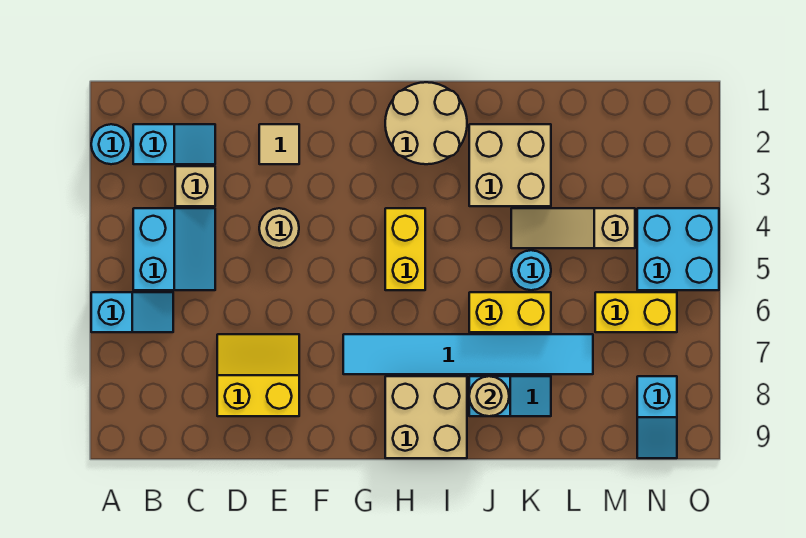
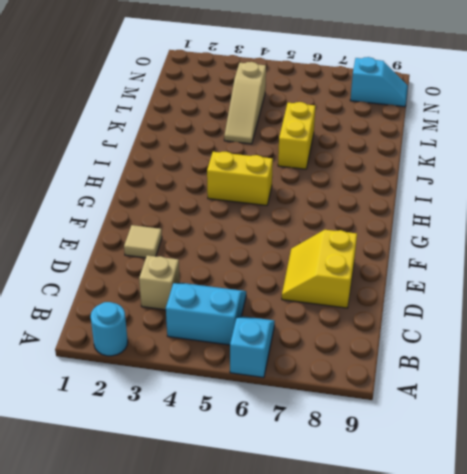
none -> cyan 1x2 slope [133,124,215,164]
none -> tan 1x1 round brick [259,208,299,248]
none -> cyan 1x6 tile [343,334,593,374]

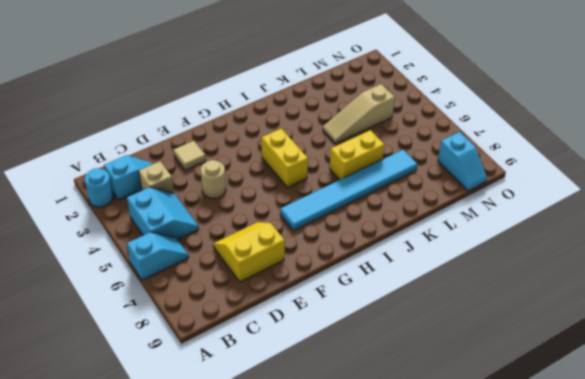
none -> tan 2x2 round brick [385,82,467,164]
none -> tan 2x2 brick [385,376,467,458]
none -> tan 2x2 brick [469,124,551,206]

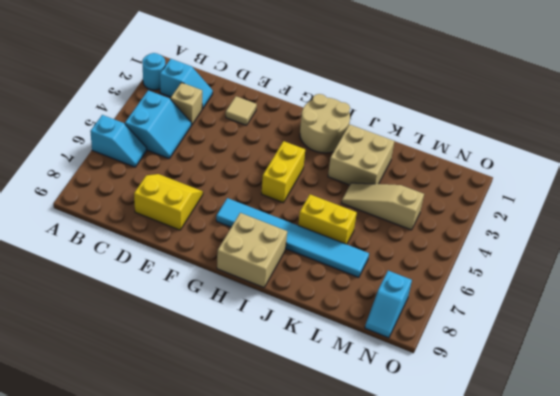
none -> tan 1x1 round brick [259,208,299,248]
none -> cyan 1x2 slope [469,376,551,416]
none -> cyan 1x1 round brick [511,250,551,290]

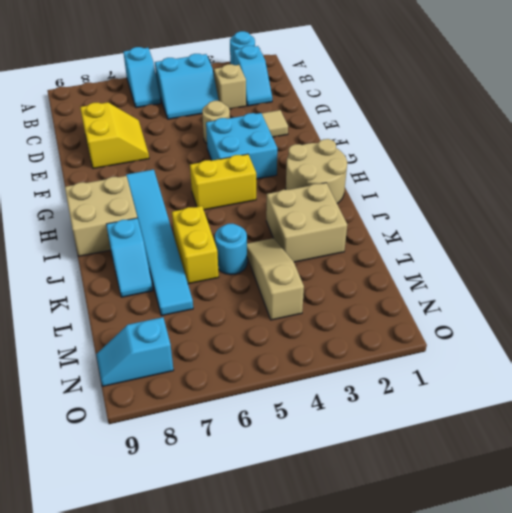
cyan 2x2 brick [206,113,277,179] -> cyan 2x2 brick moved to [637,208,719,290]
none -> yellow 1x2 brick [595,292,677,332]
none -> tan 1x1 round brick [469,376,509,416]

